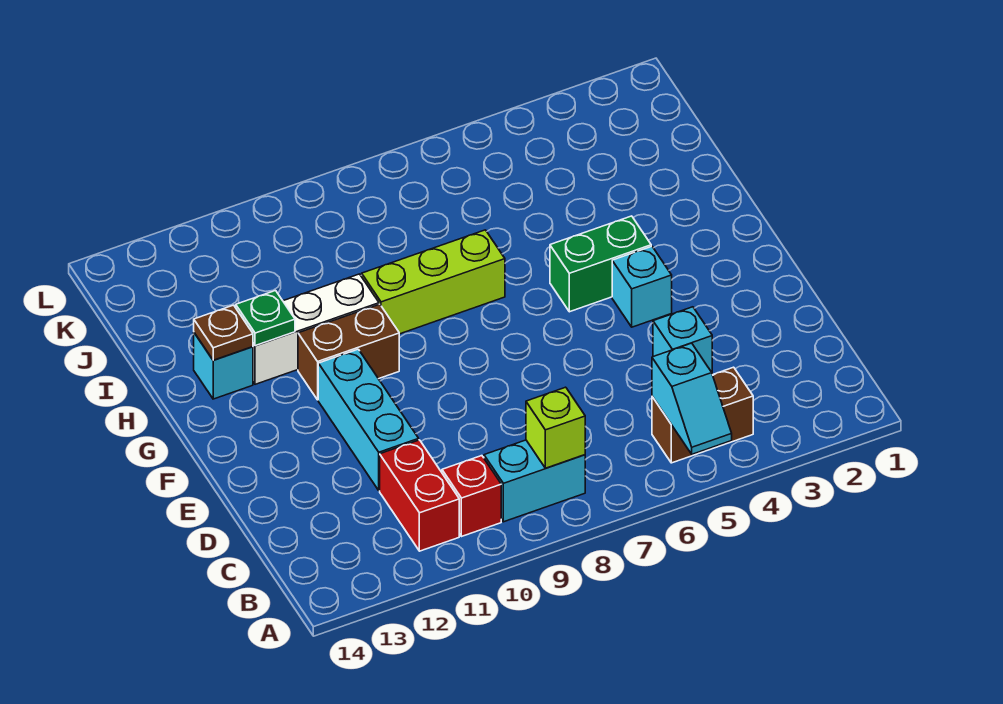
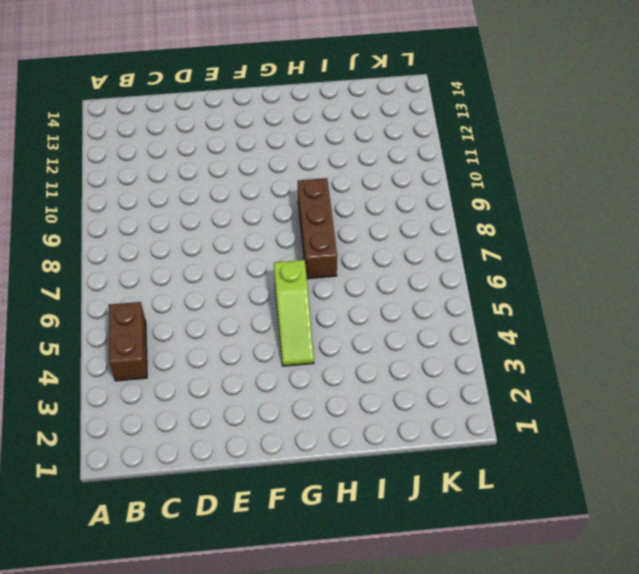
lime 1x3 slope [274,260,314,366] -> green 1x2 brick [550,216,651,312]
brown 1x3 brick [298,178,337,279] -> lime 1x3 brick [362,230,505,334]
none -> cyan 1x2 brick [484,440,585,522]
none -> red 1x1 brick [442,456,501,537]
none -> red 1x2 brick [380,440,459,551]

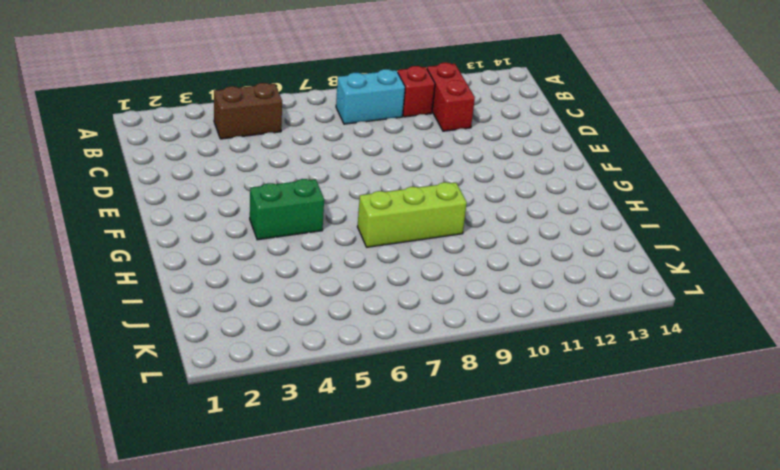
none -> cyan 1x1 brick [653,307,712,373]
none -> cyan 1x3 brick [318,349,419,491]
none -> cyan 1x1 brick [612,246,672,327]

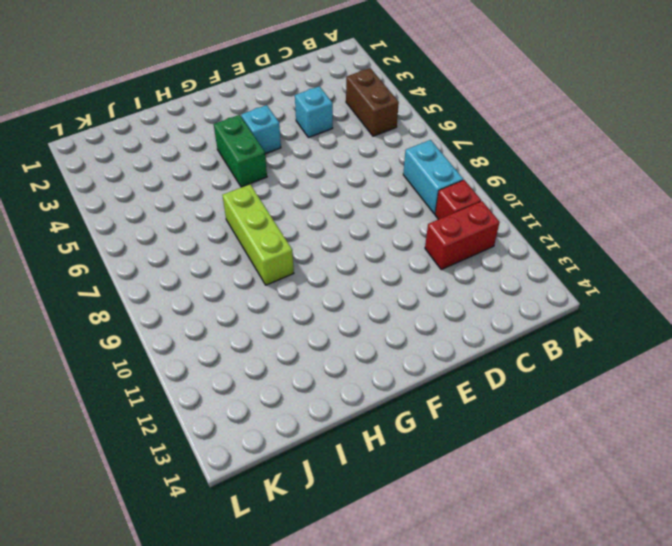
none -> cyan 1x3 brick [318,349,419,491]
none -> brown 1x2 brick [298,304,399,400]
none -> white 1x3 brick [253,274,379,384]

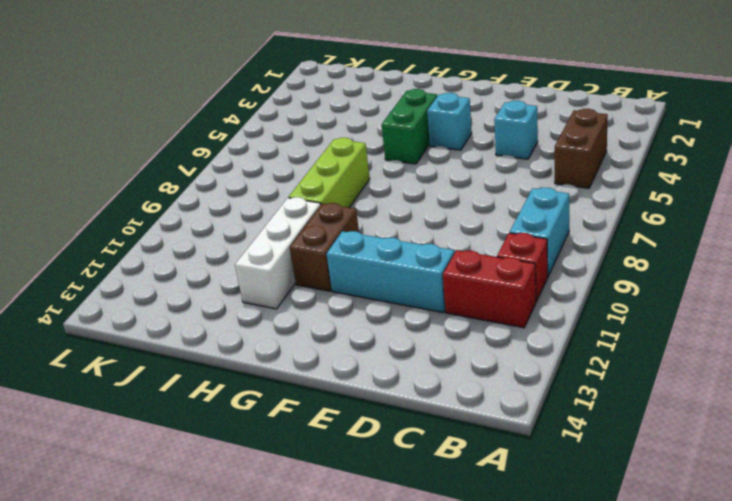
none -> cyan 1x1 brick [194,333,253,399]
none -> cyan 1x2 slope [652,343,732,454]
none -> lime 1x1 brick [526,387,585,468]

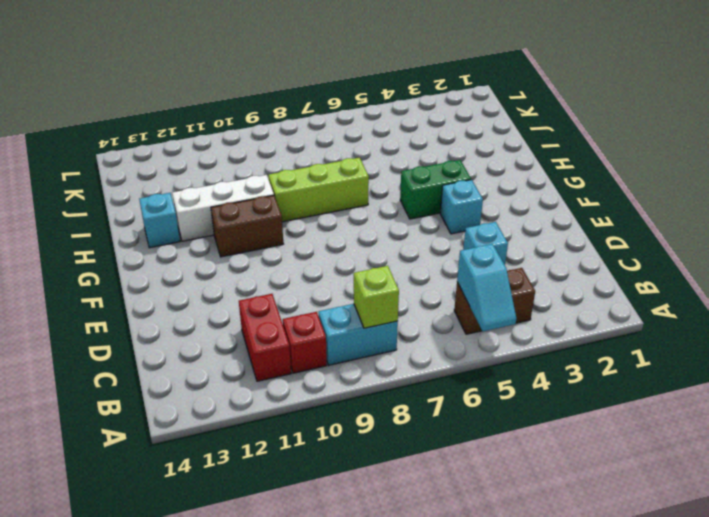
none -> cyan 1x3 brick [318,349,419,491]
none -> green 1x1 plate [236,291,295,346]
none -> brown 1x1 plate [194,305,253,360]

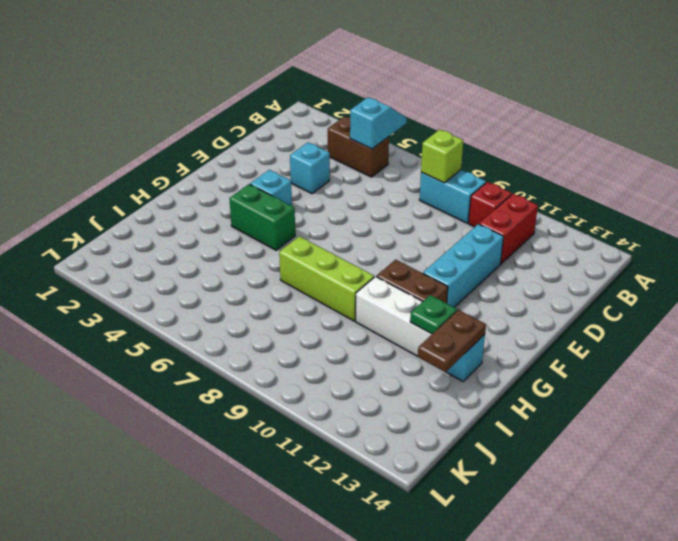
brown 1x2 plate [418,310,486,372] -> brown 1x1 plate [194,305,253,360]

